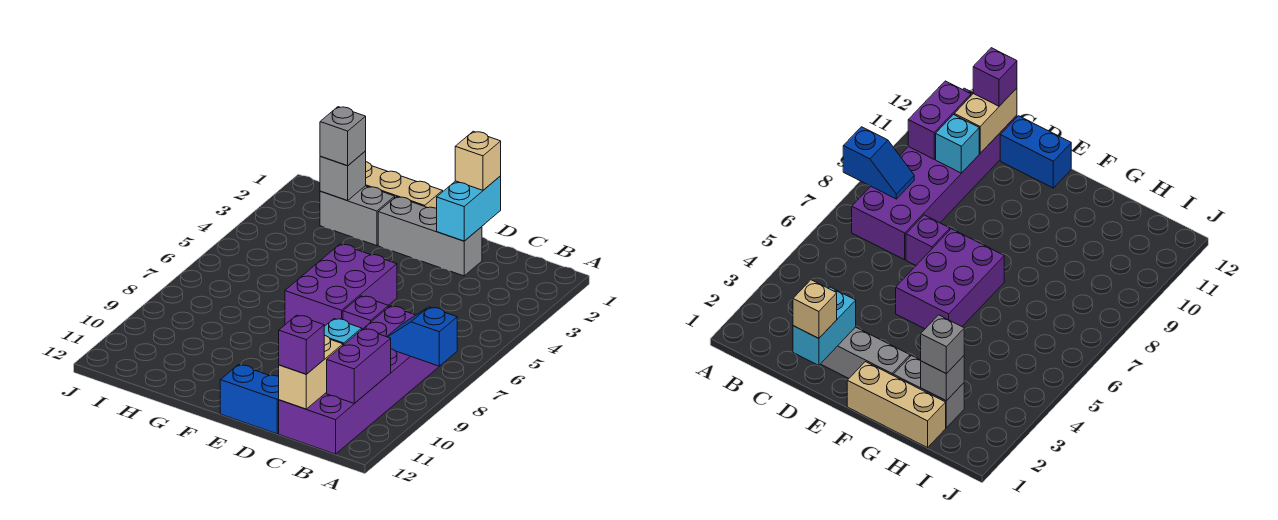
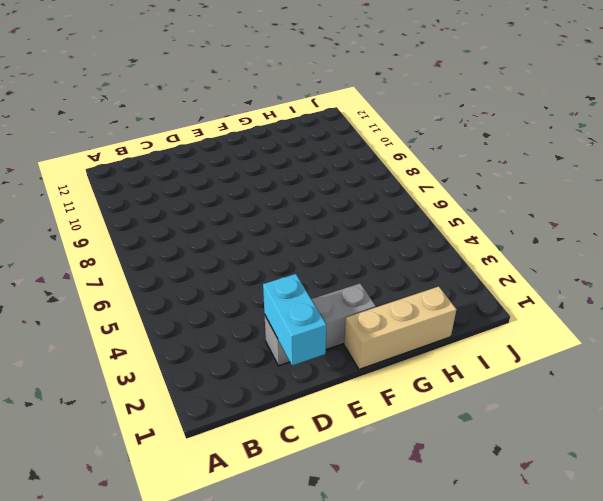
none -> purple 2x6 brick [279,306,447,454]
none -> purple 1x1 brick [343,296,389,329]
none -> blue 1x2 brick [220,365,279,434]

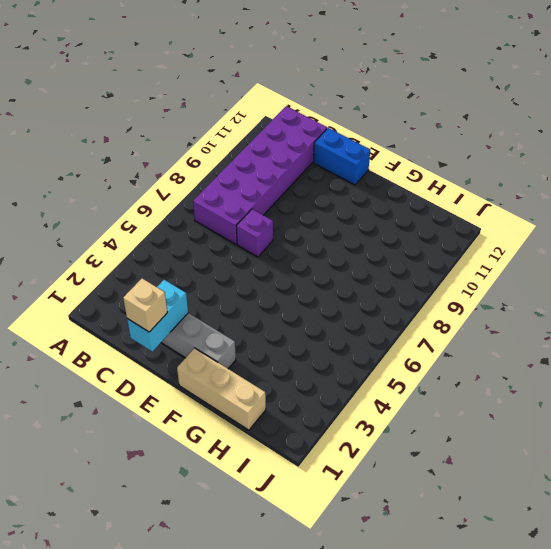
none -> purple 2x3 brick [285,244,397,326]
none -> grey 1x2 brick [320,186,395,246]
none -> blue 1x2 slope [387,307,457,366]

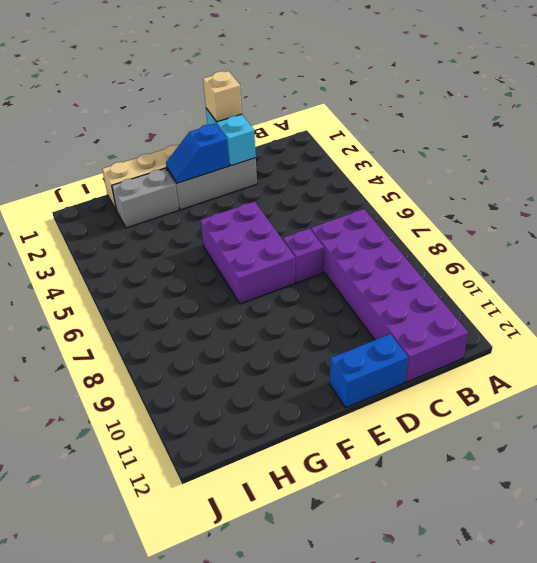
blue 1x2 slope [166,123,229,183] -> blue 1x2 slope moved to [387,307,457,366]
none -> purple 1x2 brick [327,329,391,403]
none -> cyan 1x1 brick [324,319,362,345]
none -> tan 1x2 brick [279,335,343,409]

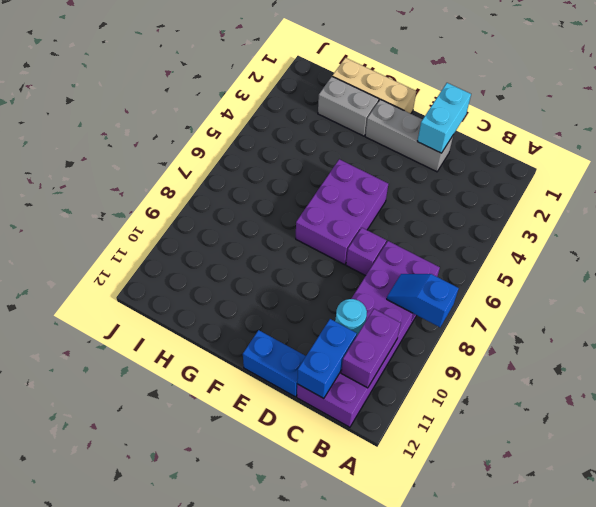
cyan 1x1 round brick [335,299,367,335] -> cyan 1x1 brick [324,319,362,345]
blue 1x2 brick [297,319,357,399] -> tan 1x2 brick [279,335,343,409]
none -> grey 1x1 brick [320,151,366,201]
none -> purple 1x1 brick [279,315,324,374]
none -> tan 1x1 brick [455,131,501,190]

